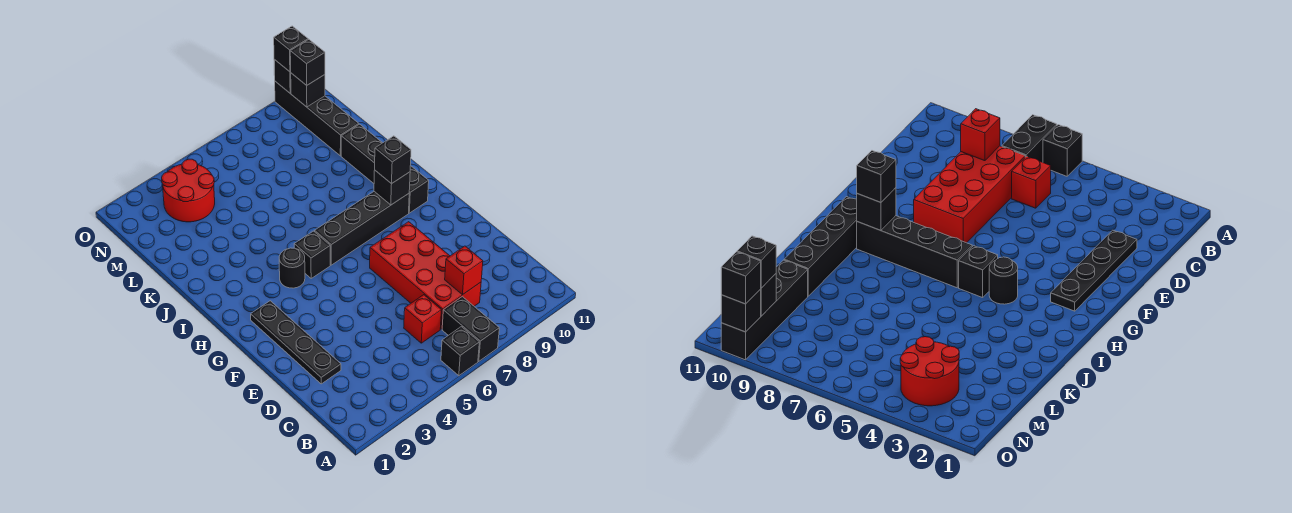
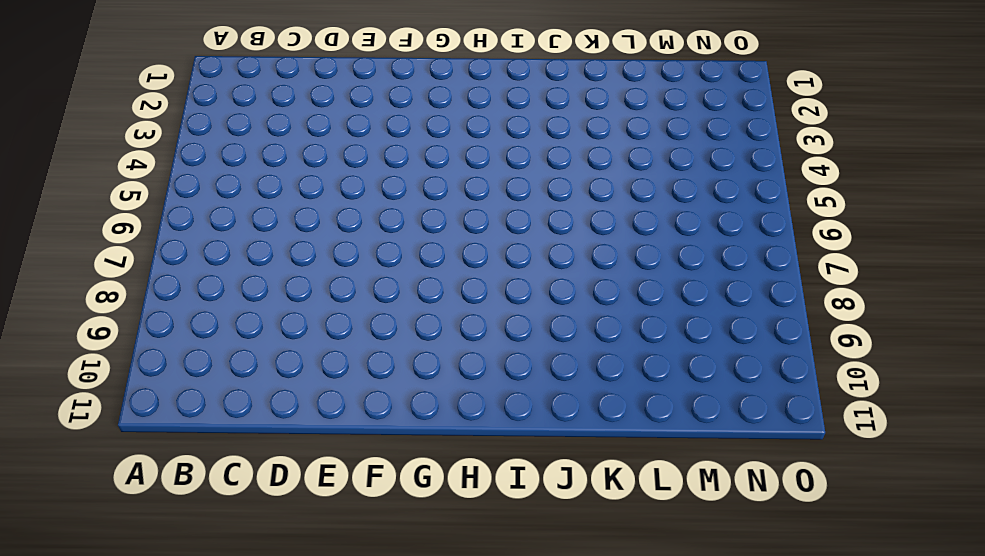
none -> black 1x1 brick [441,327,479,376]
none -> black 1x2 brick [442,297,499,361]
none -> red 1x1 brick [404,295,442,343]

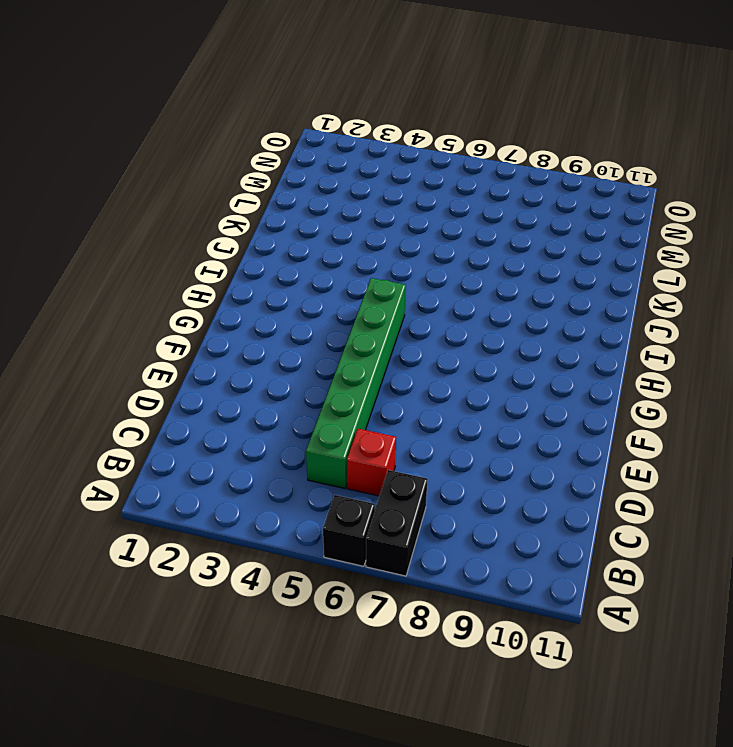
green 1x6 brick [306,278,406,488] -> black 1x1 brick [294,231,330,278]
none -> red 2x4 brick [370,222,481,329]
none -> black 1x4 plate [251,301,341,384]
none -> black 1x1 round brick [279,248,305,288]

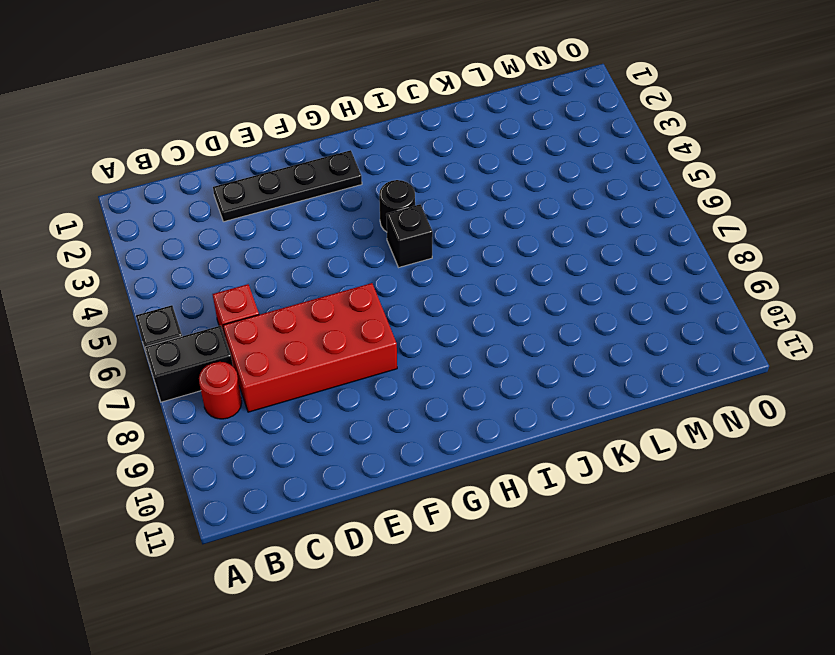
red 1x1 round brick [199,362,242,419] -> none
none -> black 1x4 brick [315,192,409,265]
none -> black 1x4 brick [341,124,429,213]
none -> black 1x4 brick [275,81,359,156]

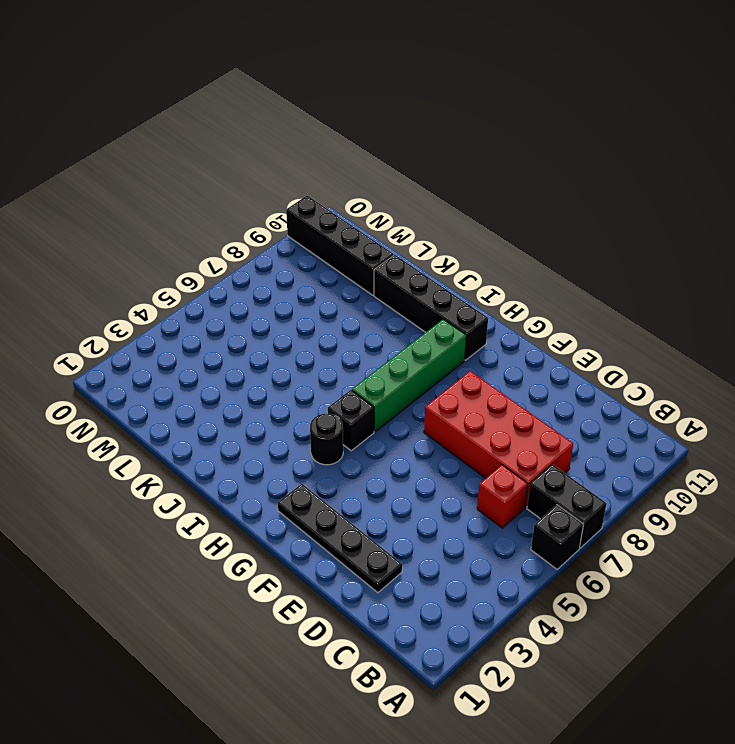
green 1x4 brick [352,319,466,432] -> black 1x4 brick [315,192,409,265]
none -> red 2x2 round brick [162,159,215,222]
none -> red 1x1 brick [445,246,483,295]
none -> black 1x1 brick [374,170,410,205]

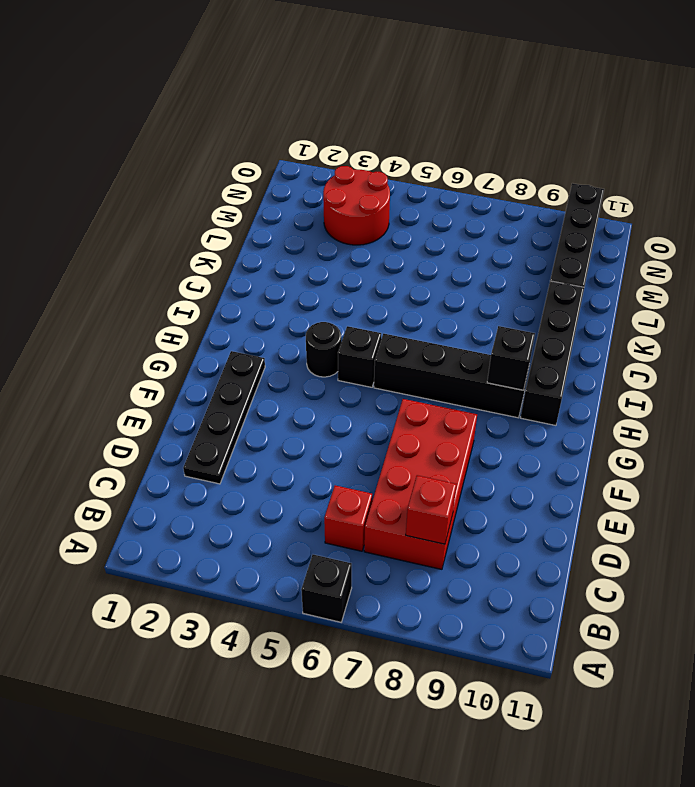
none -> black 1x2 brick [442,297,499,361]
none -> black 1x1 brick [291,73,325,107]
none -> black 1x1 brick [274,59,291,93]

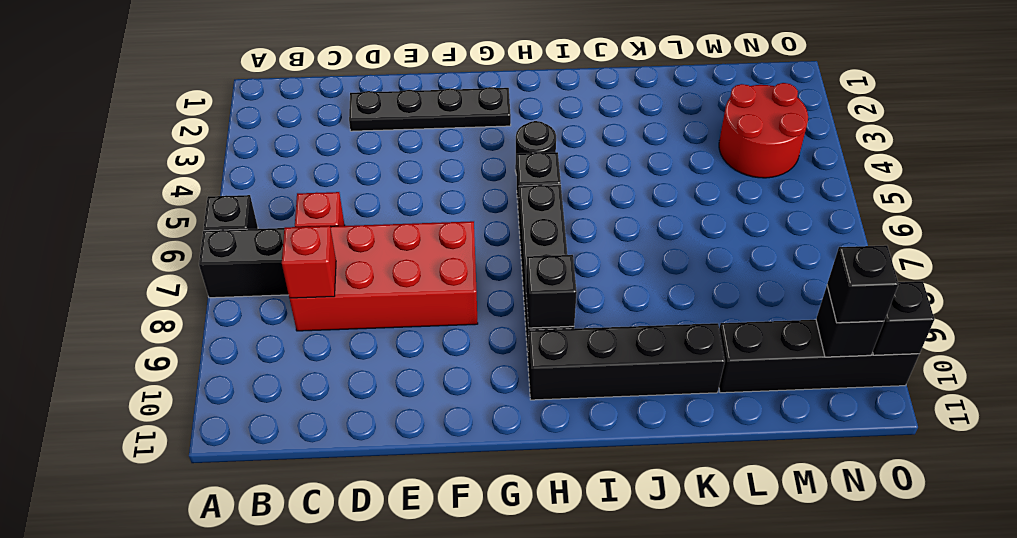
none -> black 1x1 brick [375,136,411,184]
none -> black 1x1 brick [274,26,308,72]

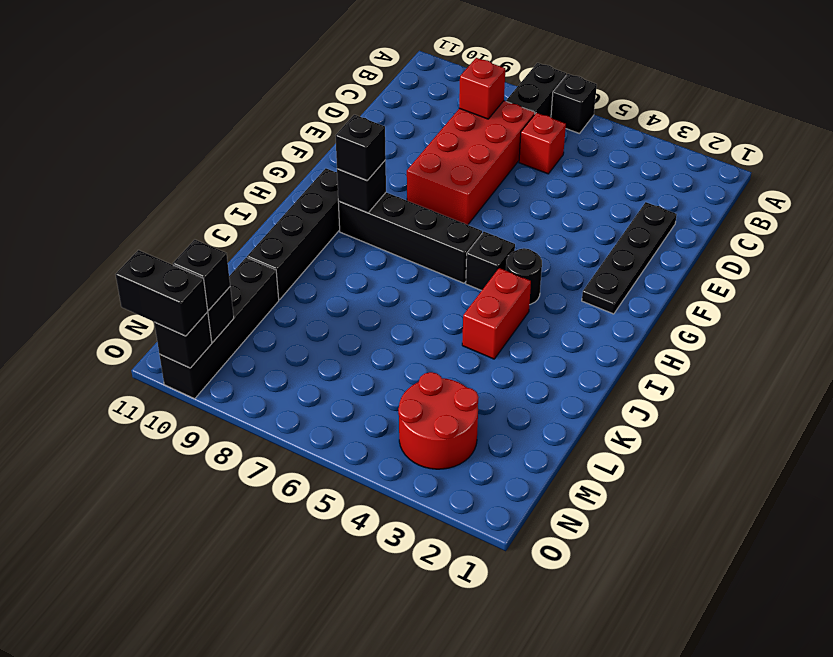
red 1x2 brick [462,268,531,359] -> none
black 1x2 brick [116,250,208,336] -> black 1x1 brick [274,26,308,72]

